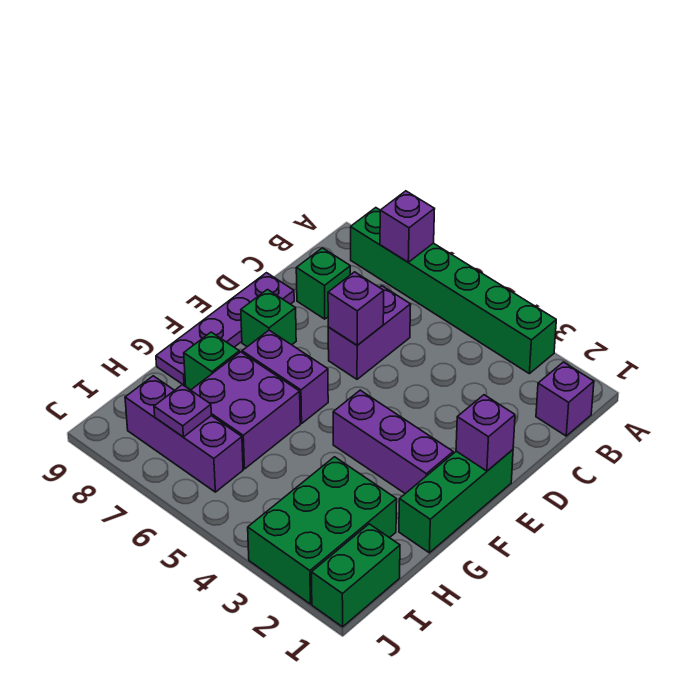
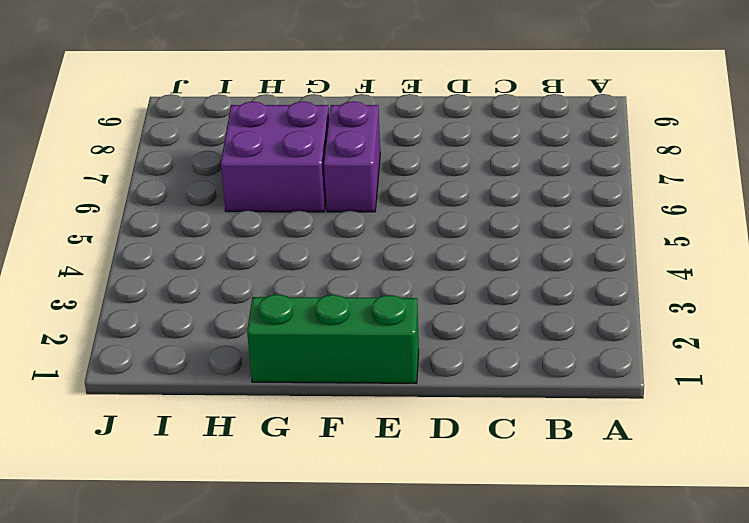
none -> green 1x6 brick [351,208,556,374]
none -> purple 1x1 brick [536,362,594,436]
none -> purple 1x2 brick [328,286,411,379]

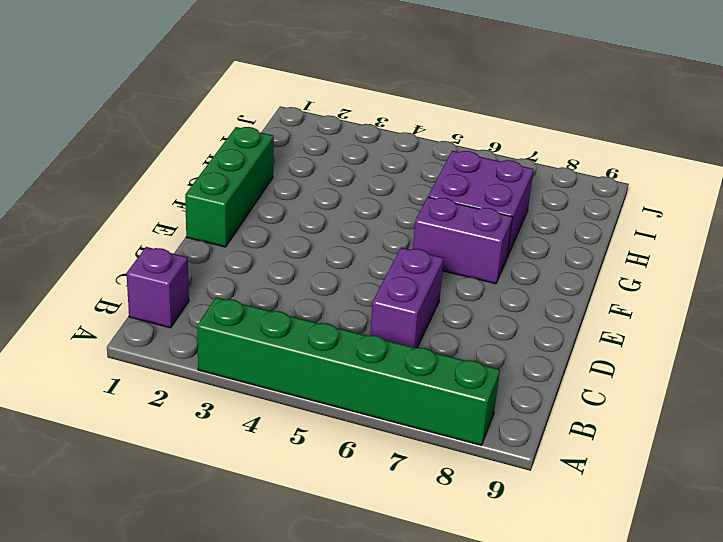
none -> green 1x1 brick [296,248,350,319]
none -> purple 1x4 plate [156,273,294,385]
none -> green 1x1 brick [241,290,296,347]

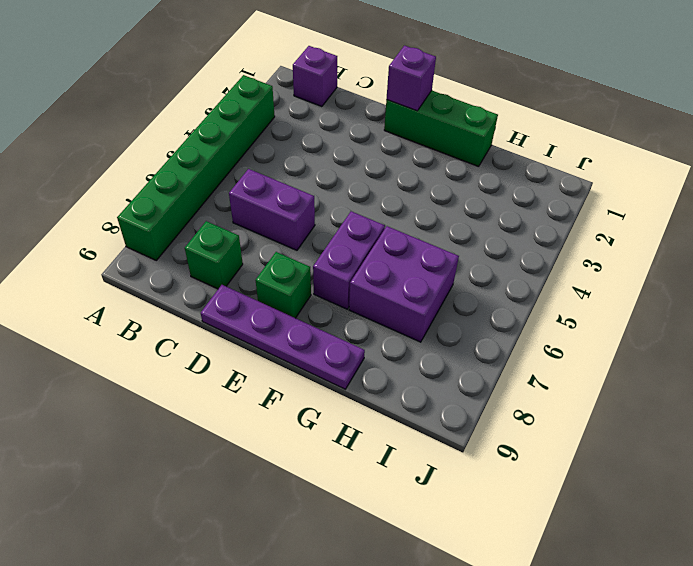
none -> purple 1x3 brick [333,390,453,494]
none -> green 1x1 brick [184,332,239,390]
none -> green 2x3 brick [248,457,397,604]

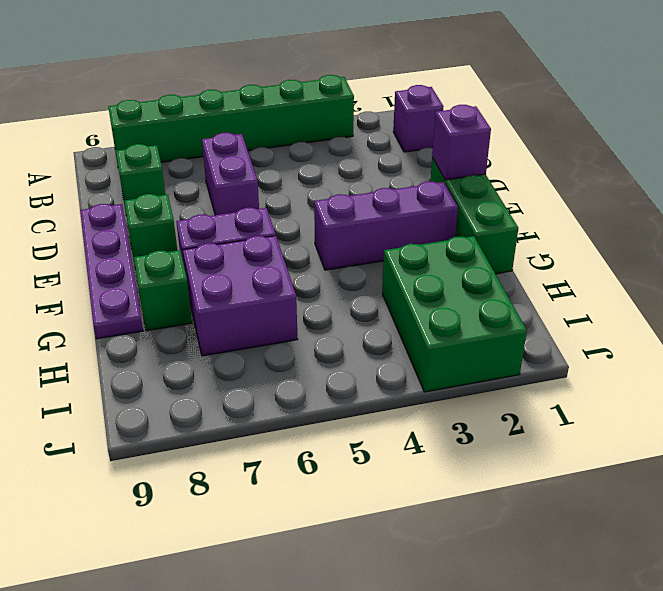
none -> green 1x2 brick [312,524,400,627]
none -> purple 1x3 brick [125,376,243,492]
none -> purple 1x1 brick [380,191,435,262]

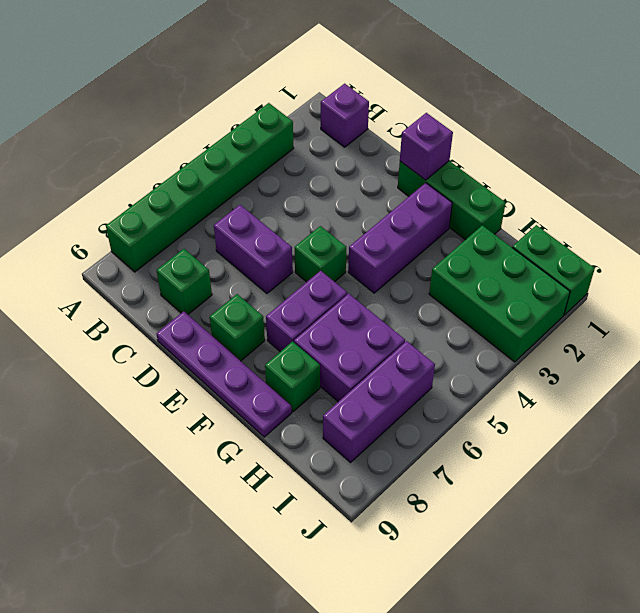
green 1x1 brick [295,226,346,282] -> none
none -> purple 1x1 brick [380,191,435,262]
none -> purple 1x1 brick [328,272,384,345]
none -> purple 1x1 plate [154,385,211,437]

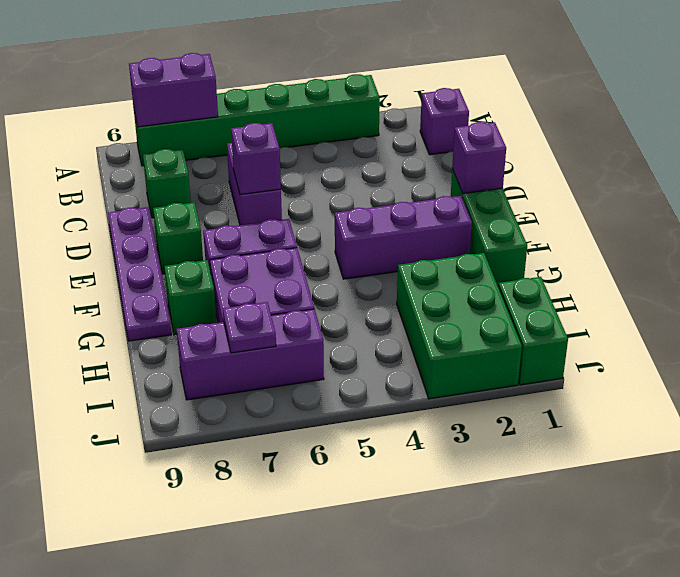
purple 1x2 brick [129,53,218,127] -> purple 1x1 brick [380,191,435,262]

